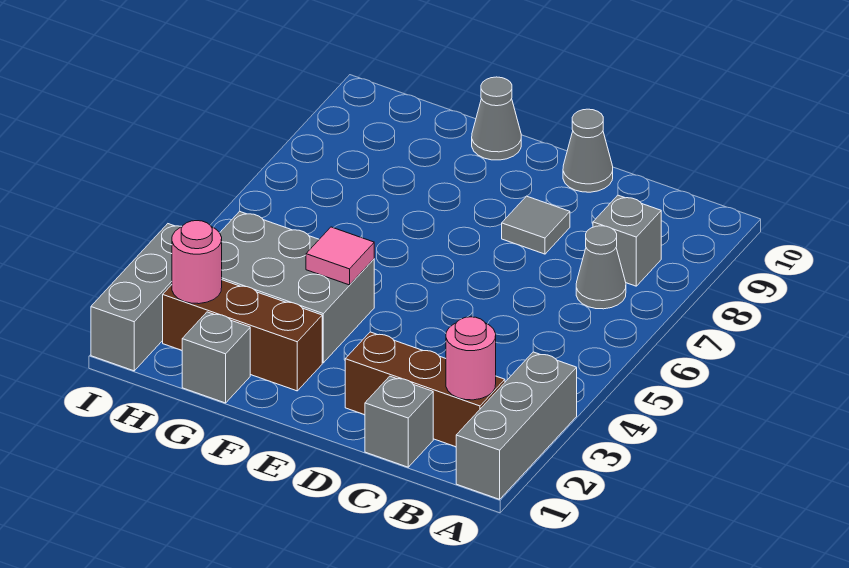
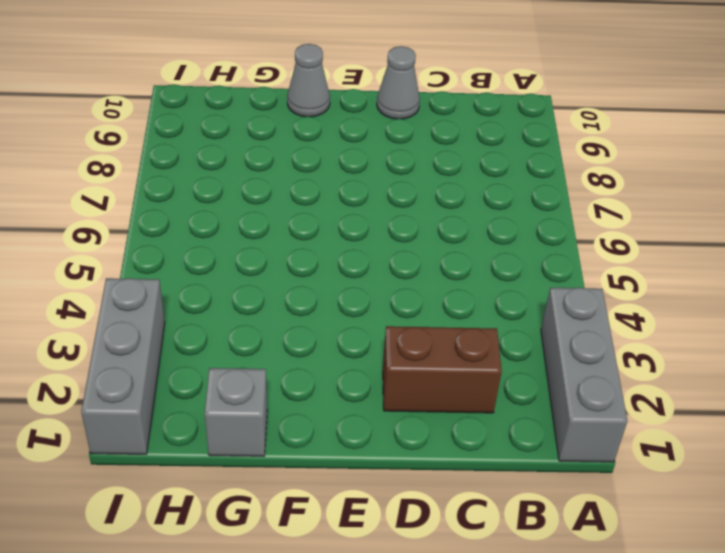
brown 1x2 brick [383,326,502,413] -> brown 1x3 brick [345,332,505,447]
none -> grey 1x1 cone [576,226,626,309]
none -> grey 1x1 brick [593,195,661,286]
none -> grey 1x1 brick [365,376,433,467]

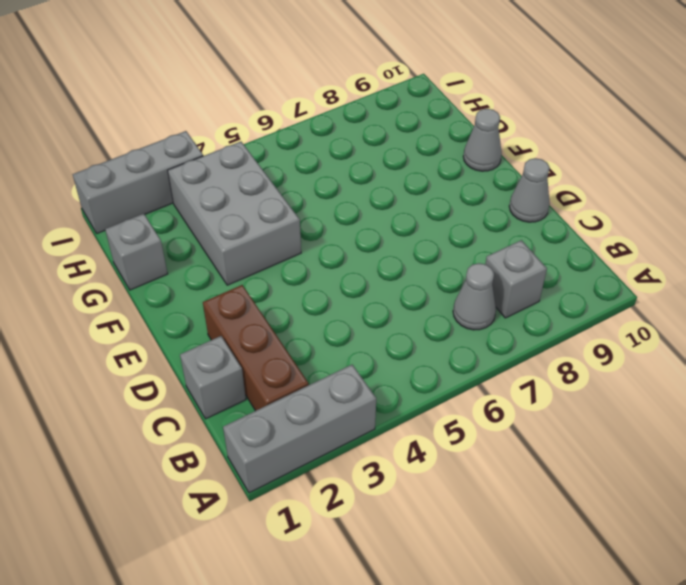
none -> grey 1x1 tile [502,196,570,254]
none -> brown 1x3 brick [163,280,322,391]
none -> pink 1x1 round brick [446,317,496,400]

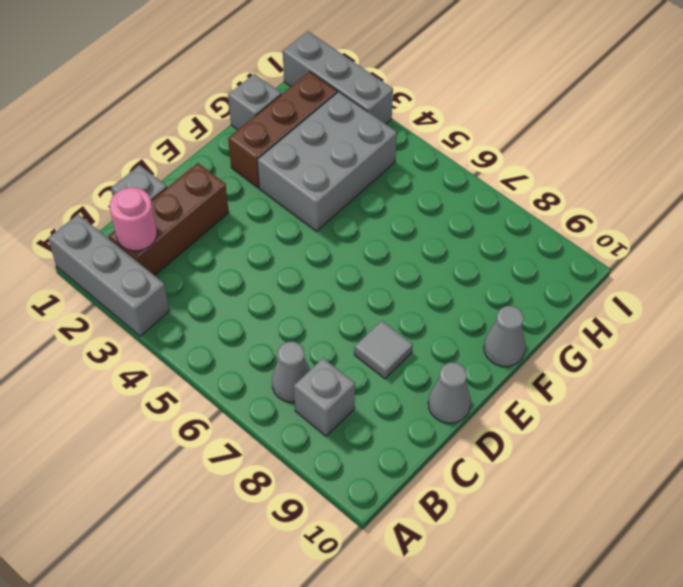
none -> pink 1x1 tile [306,227,374,285]
none -> pink 1x1 round brick [172,221,222,304]

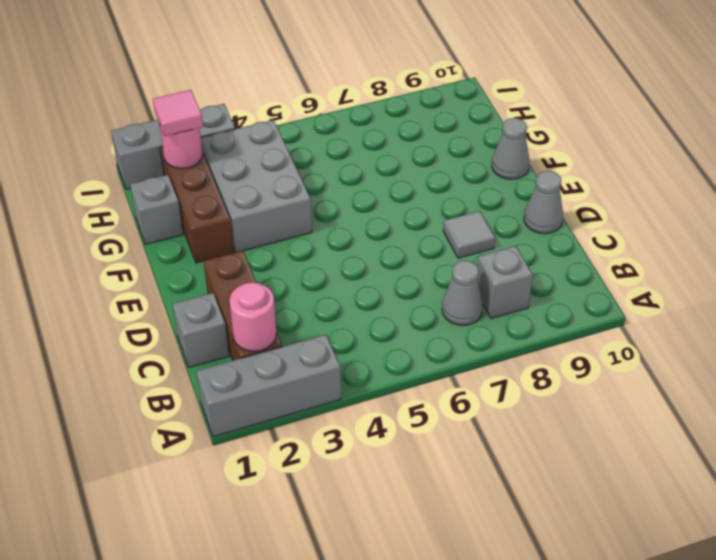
pink 1x1 tile [153,90,203,136] -> pink 1x1 tile moved to [306,227,374,285]

